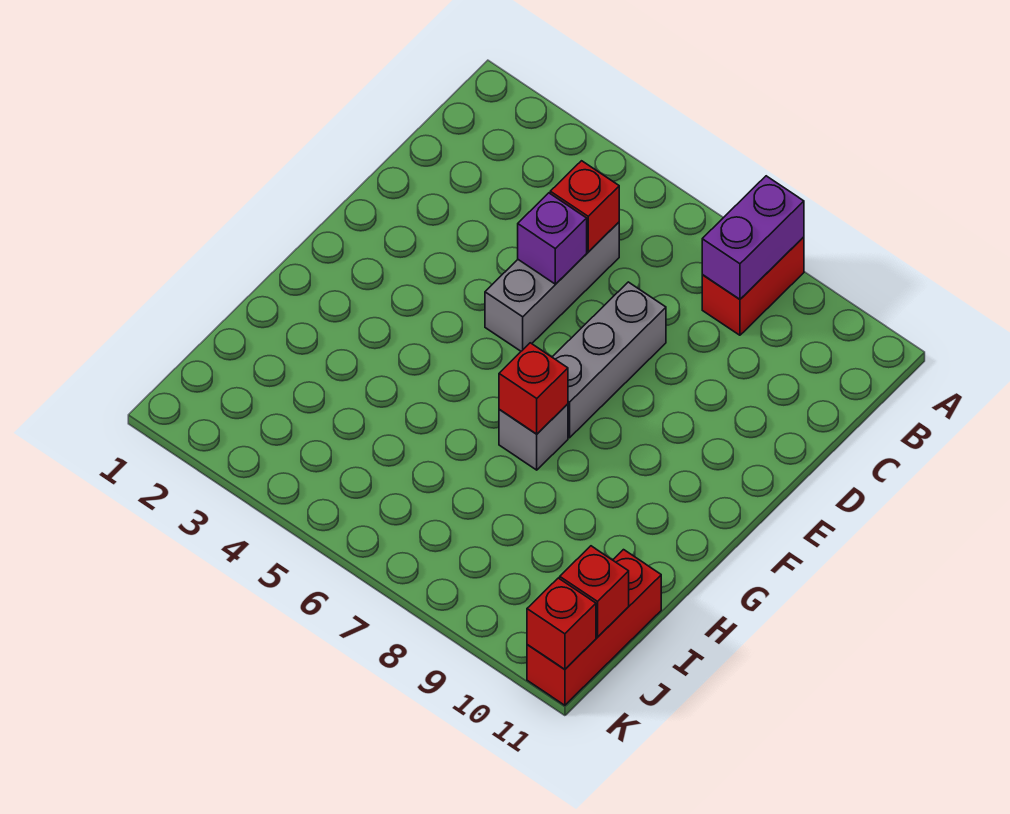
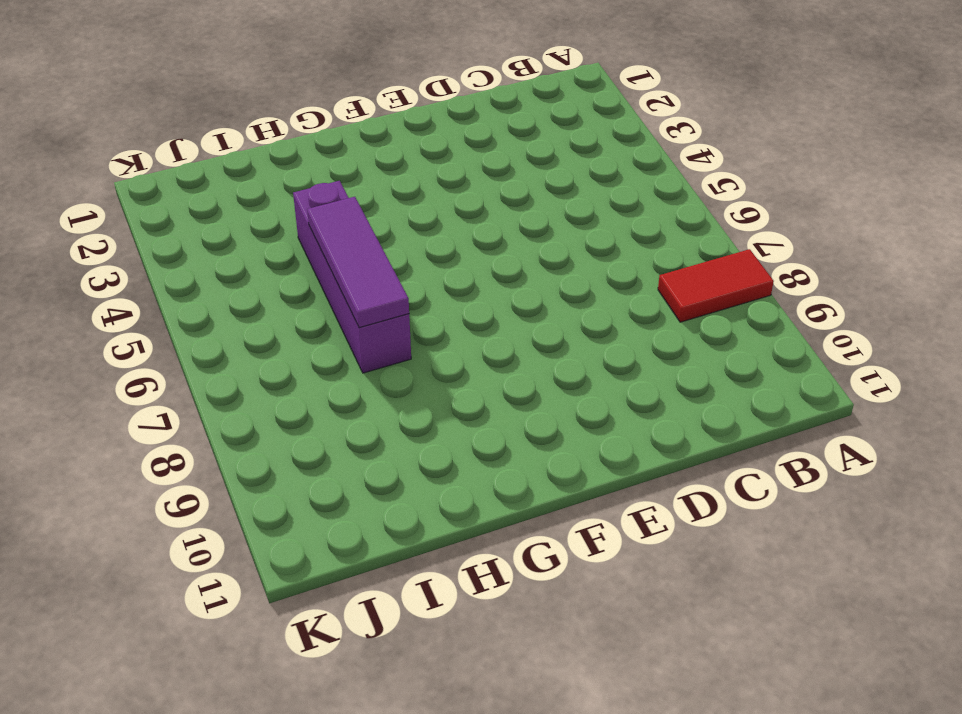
red 1x2 tile [658,249,774,322] -> red 1x2 brick [702,237,804,335]
purple 1x4 brick [293,181,411,373] -> none
purple 1x3 tile [307,197,409,328] -> none
none -> grey 1x3 brick [485,222,619,351]
none -> grey 1x3 brick [552,282,666,438]

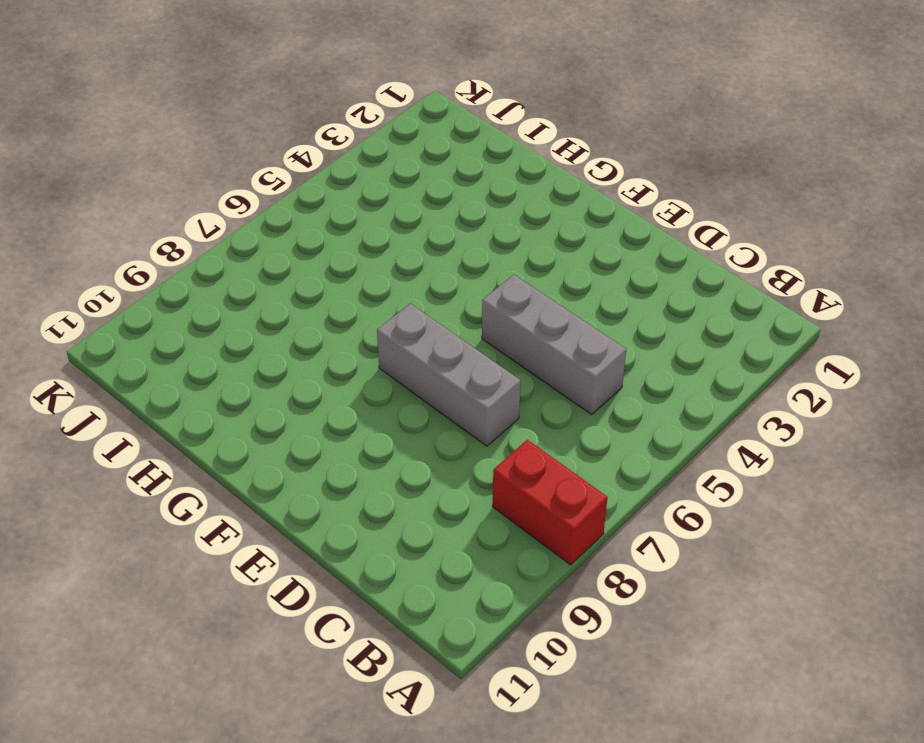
none -> grey 1x1 brick [499,404,568,470]
none -> red 1x3 brick [527,550,661,705]

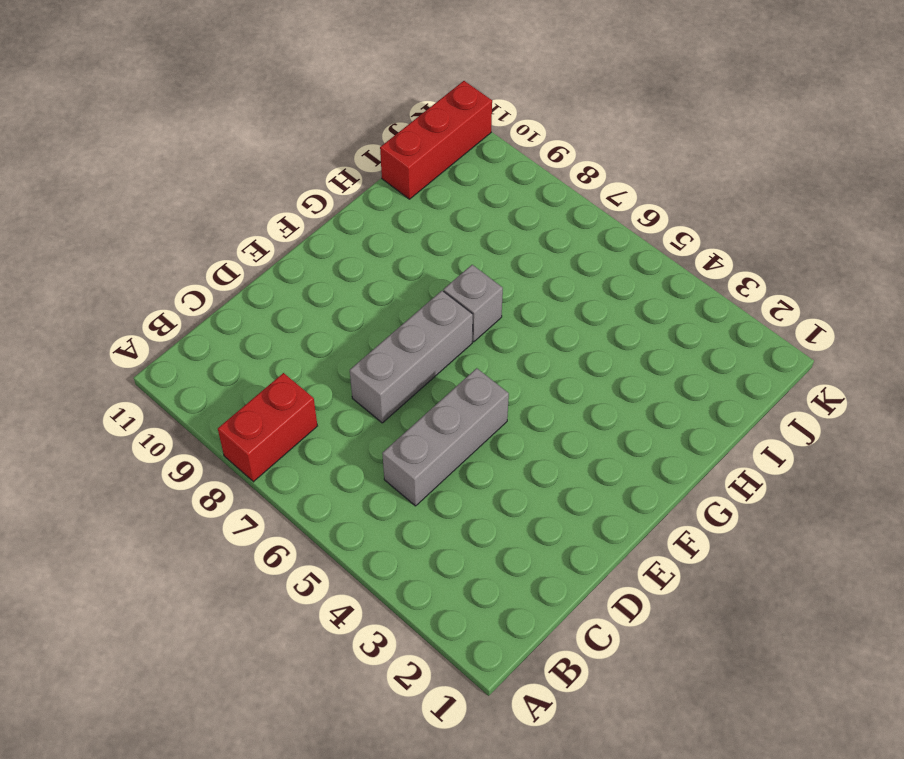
none -> purple 1x2 brick [702,176,804,299]
none -> red 1x1 brick [550,161,619,252]

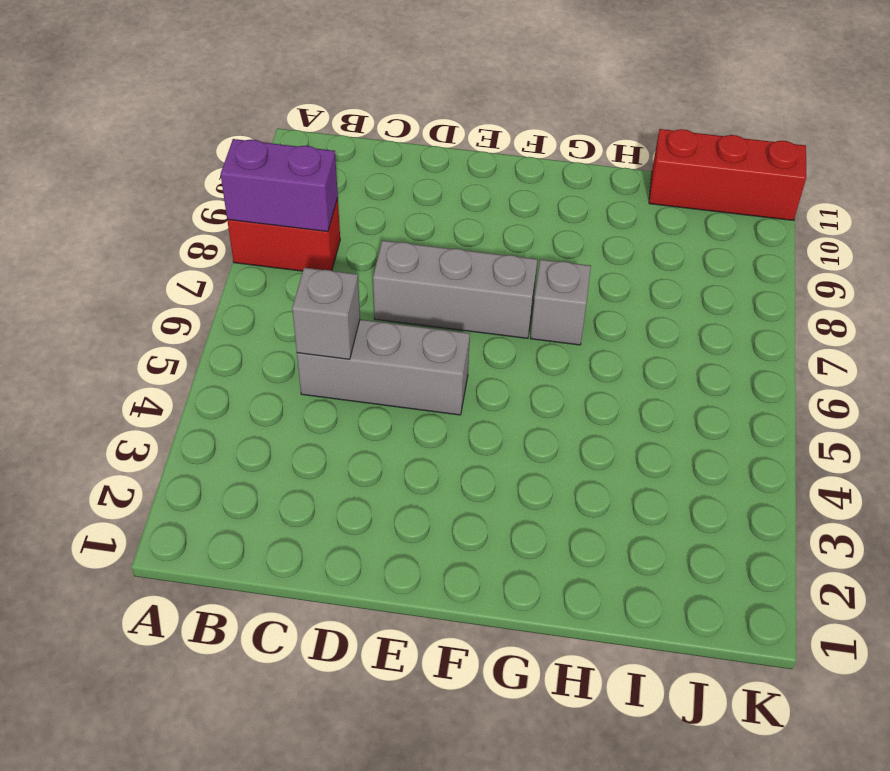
grey 1x1 brick [292,268,360,359] -> red 1x1 brick [550,161,619,252]
none -> purple 1x1 brick [518,193,587,284]
none -> red 1x1 brick [499,343,568,434]

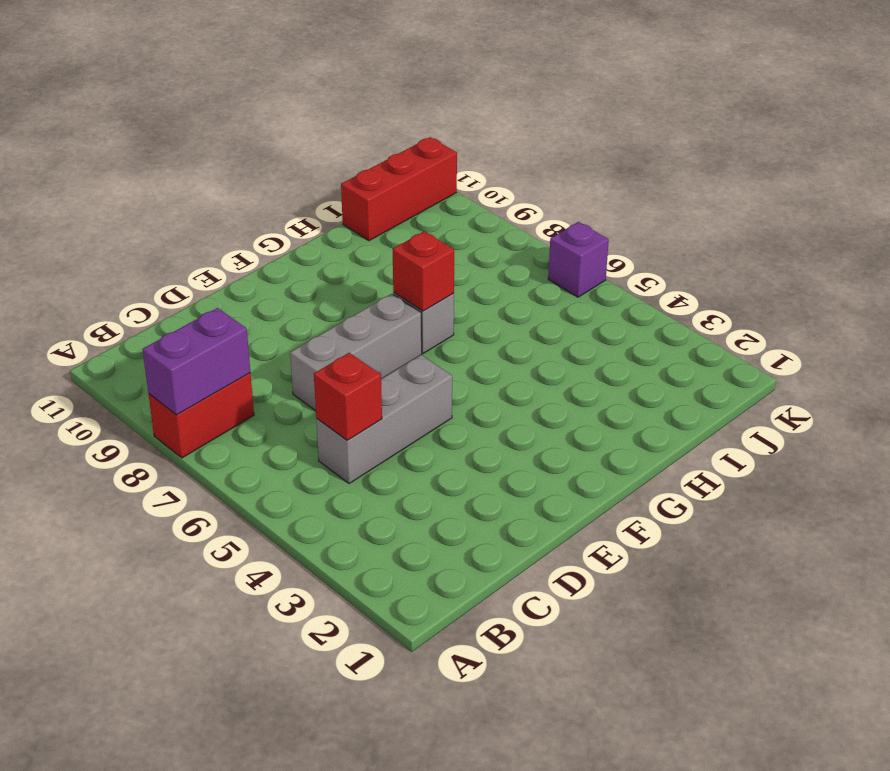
purple 1x1 brick [548,222,609,297] -> purple 1x1 brick moved to [518,193,587,284]
none -> red 1x1 brick [560,546,629,637]
none -> red 1x1 brick [527,578,596,669]

